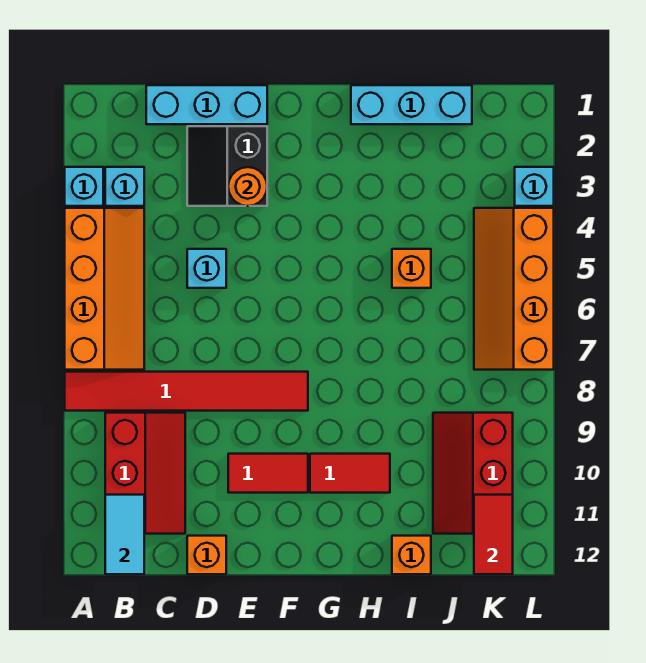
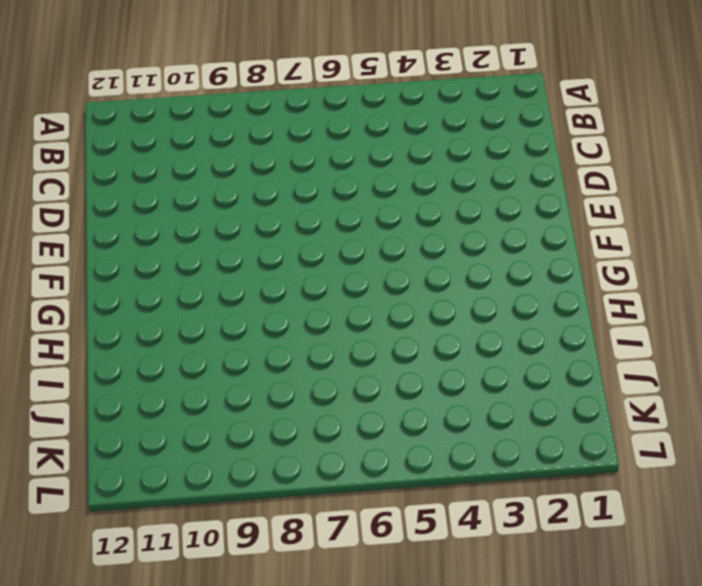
none -> cyan 1x1 brick [65,167,103,206]
none -> orange 2x4 slope [65,208,144,370]
none -> red 1x6 tile [65,372,308,411]

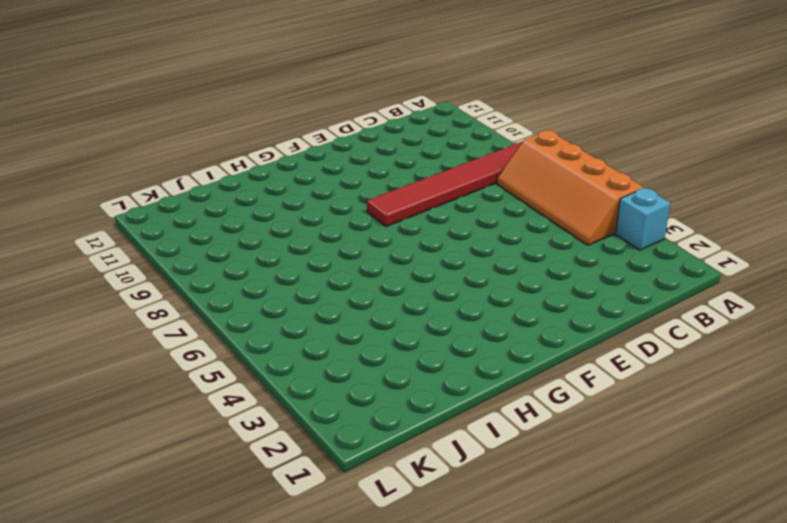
none -> cyan 1x1 brick [105,167,144,206]
none -> red 2x3 slope [105,413,185,534]
none -> cyan 1x3 brick [146,85,267,124]

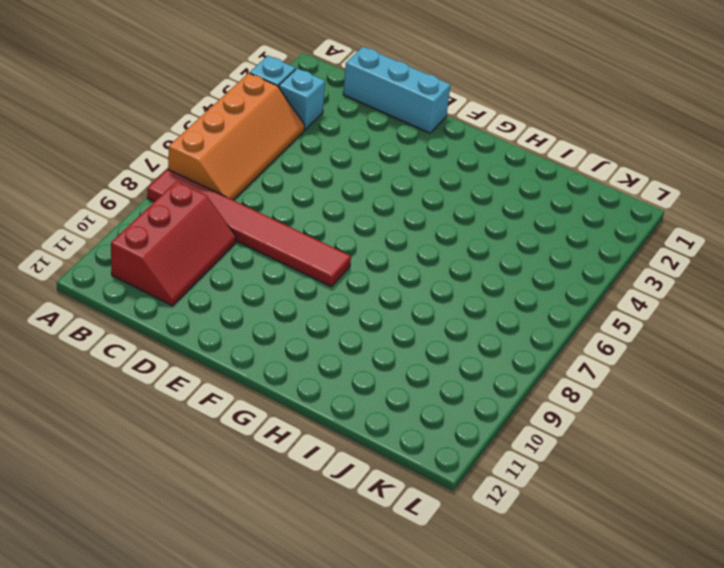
none -> black 2x2 slope [187,126,267,206]
none -> cyan 1x1 brick [187,249,226,288]
none -> orange 1x1 brick [187,536,226,574]

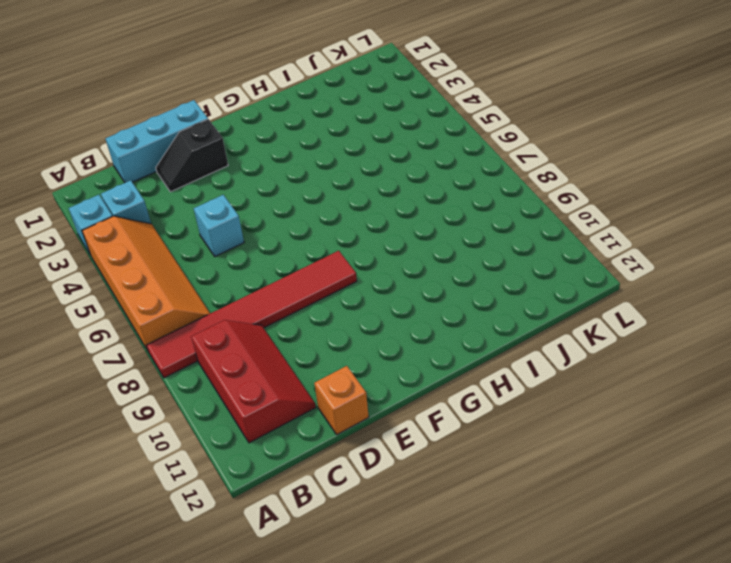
black 1x2 slope [156,119,228,192] -> black 2x2 slope [187,126,267,206]
none -> red 1x2 tile [228,454,308,493]
none -> red 1x2 tile [310,454,390,493]
none -> cyan 1x3 brick [351,85,472,124]

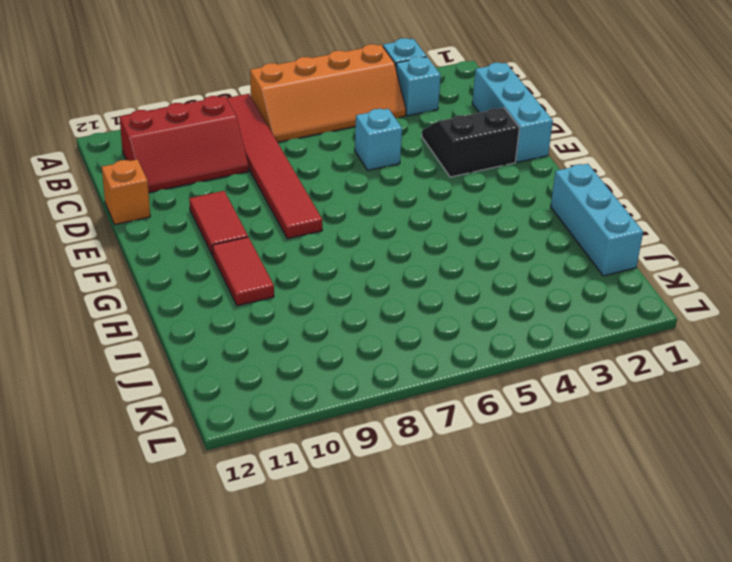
none -> orange 1x1 brick [392,249,431,288]
none -> orange 1x1 brick [392,536,431,574]
none -> red 2x3 slope [433,413,513,534]

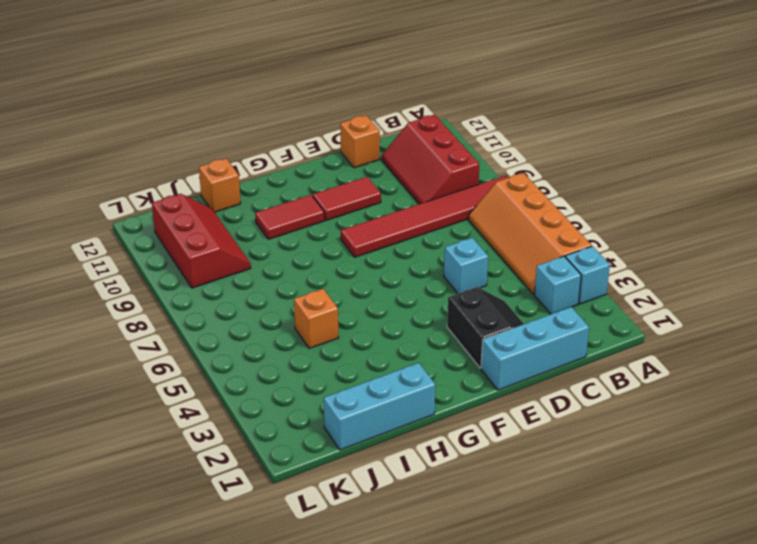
none -> orange 2x4 slope [474,208,554,370]
none -> cyan 1x1 brick [515,167,554,206]
none -> cyan 1x2 tile [105,495,144,574]

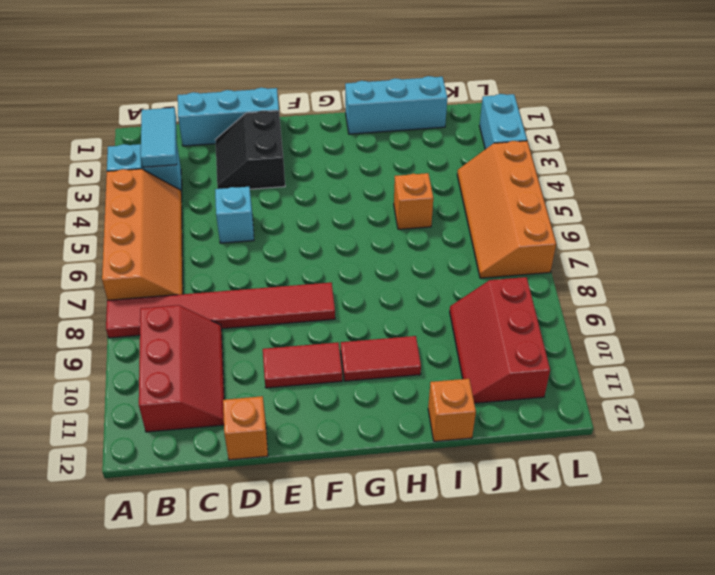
cyan 1x2 tile [141,108,177,167] -> cyan 1x2 tile moved to [105,495,144,574]
cyan 1x2 brick [479,94,527,149] -> cyan 1x1 brick [515,167,554,206]
none -> orange 1x1 round brick [228,167,267,206]
none -> red 1x2 tile [474,495,513,574]

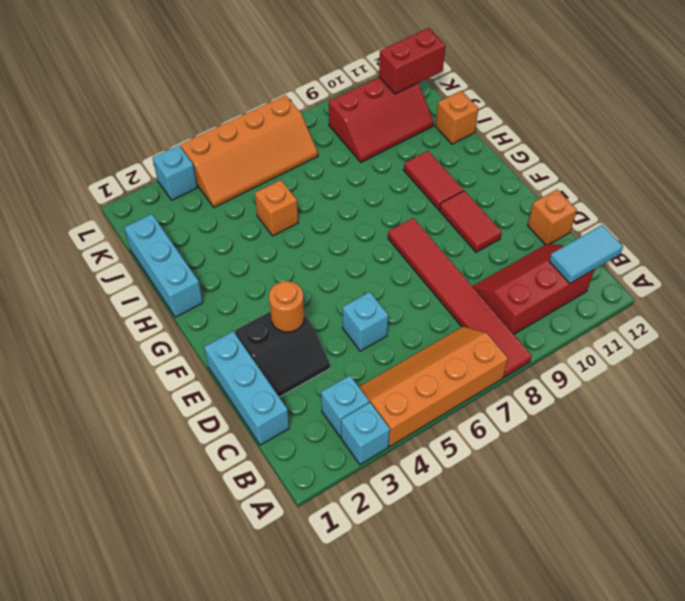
red 1x2 brick [379,28,446,94] -> red 1x2 tile [474,495,513,574]

